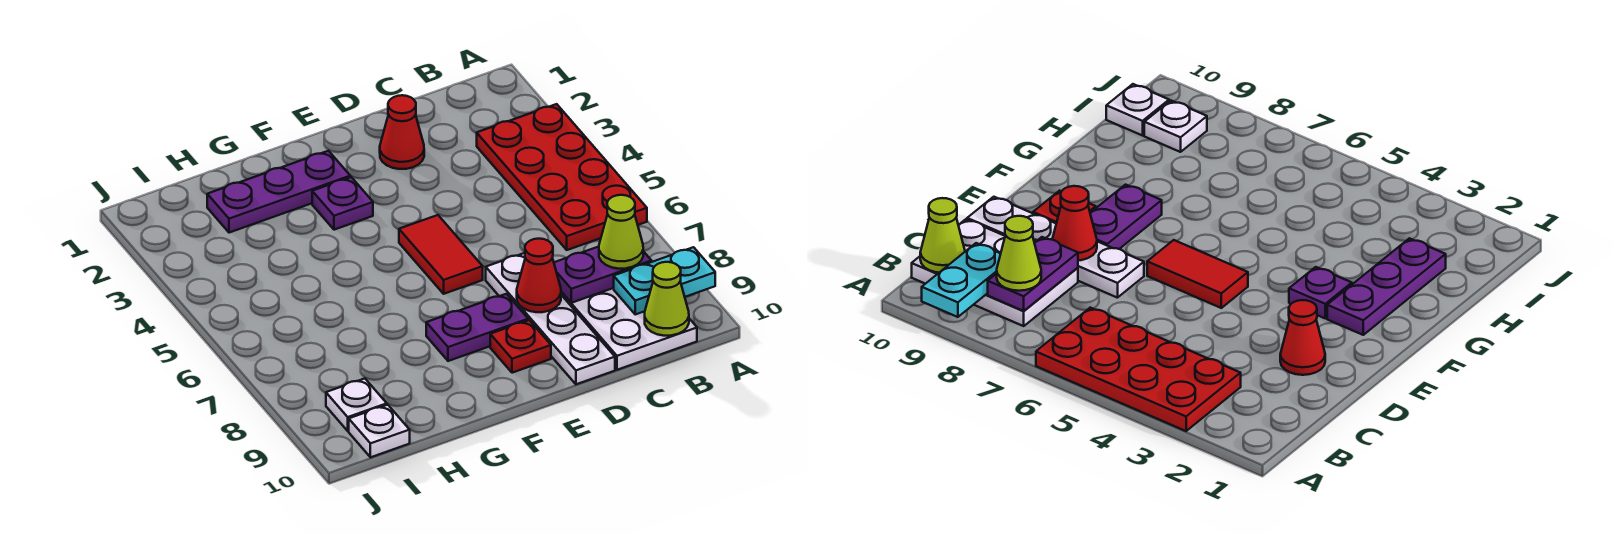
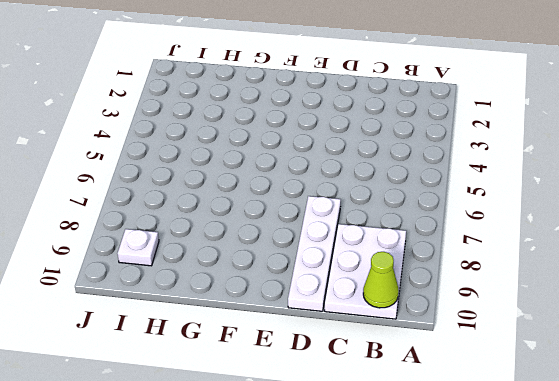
none -> red 2x4 plate [477,104,647,250]
none -> red 1x1 cone [380,95,424,169]
none -> red 1x2 tile [399,215,483,294]

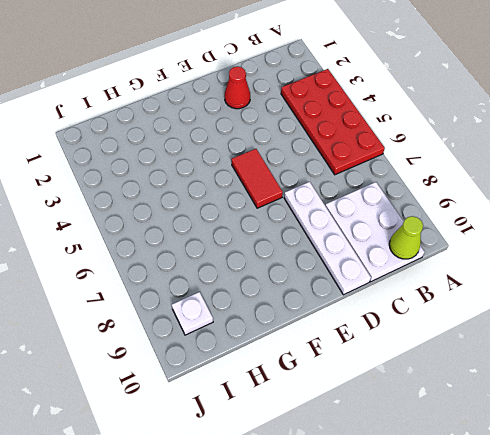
none -> purple 1x2 plate [426,294,528,361]
none -> red 1x1 plate [490,320,551,373]
none -> purple 1x3 plate [207,151,350,233]

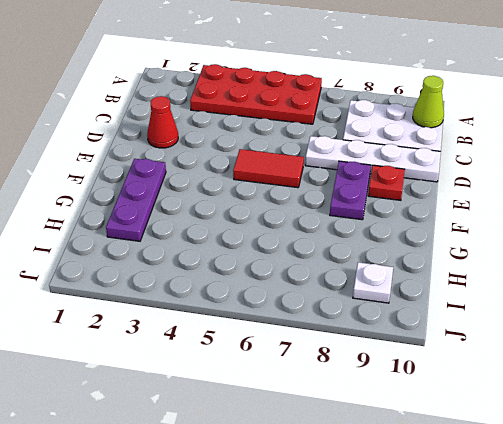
none -> purple 1x1 plate [312,177,373,230]
none -> white 1x1 plate [349,405,410,457]
none -> cyan 1x2 plate [614,247,715,314]

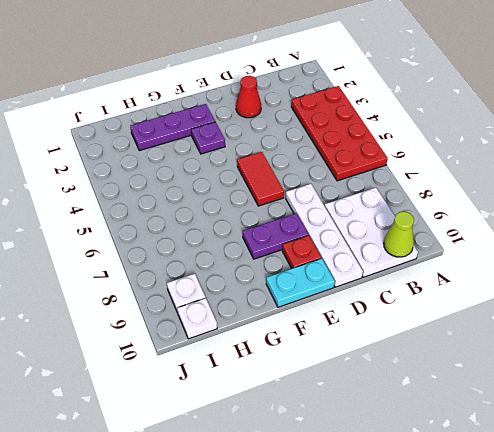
cyan 1x2 plate [266,258,335,307] -> cyan 1x2 plate moved to [614,247,715,314]
none -> purple 1x2 plate [554,247,652,303]
none -> red 1x1 cone [517,239,561,312]
none -> lime 1x1 cone [599,195,643,269]

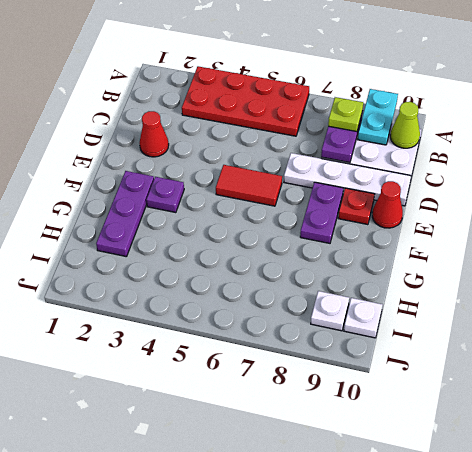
lime 1x1 plate [328,97,363,132] -> lime 1x1 cone [599,195,643,269]
red 1x1 cone [372,181,403,228] -> red 1x1 cone moved to [517,239,561,312]

